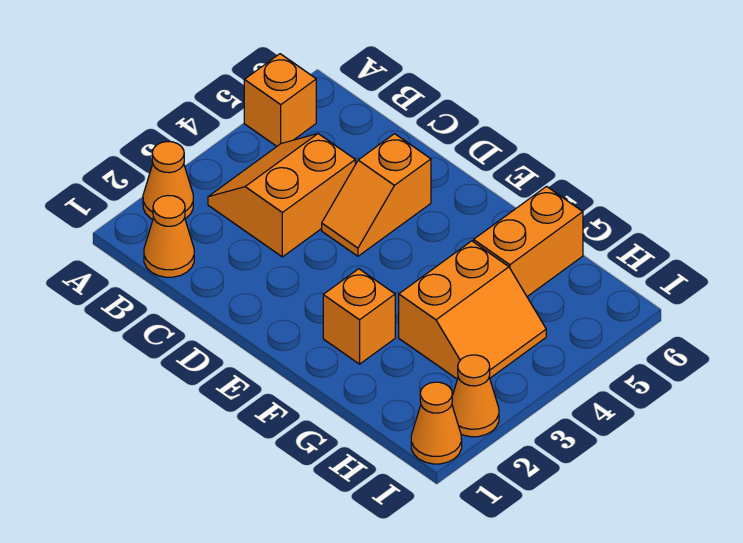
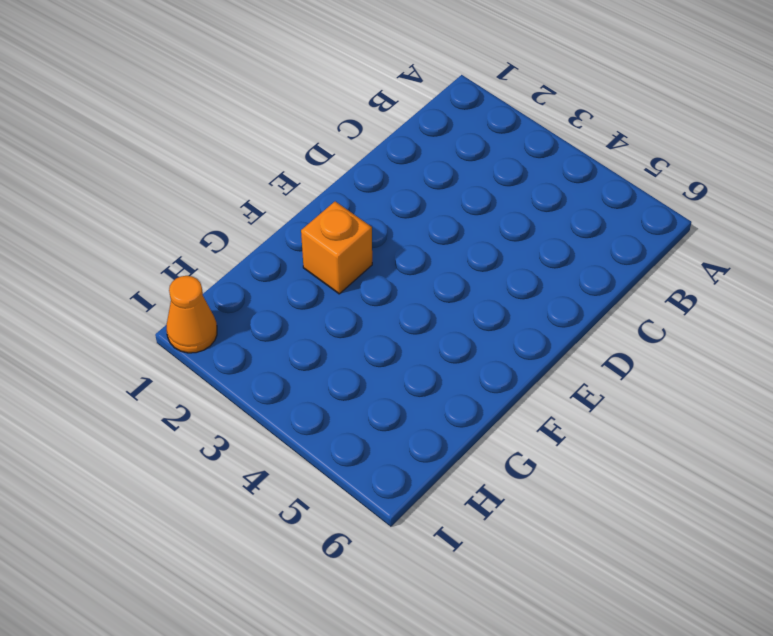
none -> orange 1x1 cone [143,142,193,219]
none -> orange 1x1 brick [244,54,316,146]

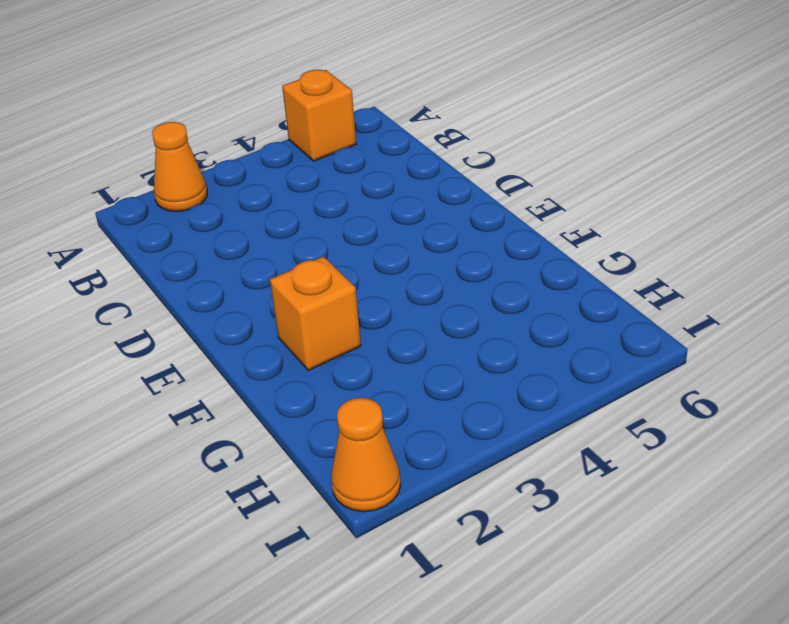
none -> orange 1x1 cone [144,195,194,277]
none -> orange 2x2 slope [208,134,355,257]

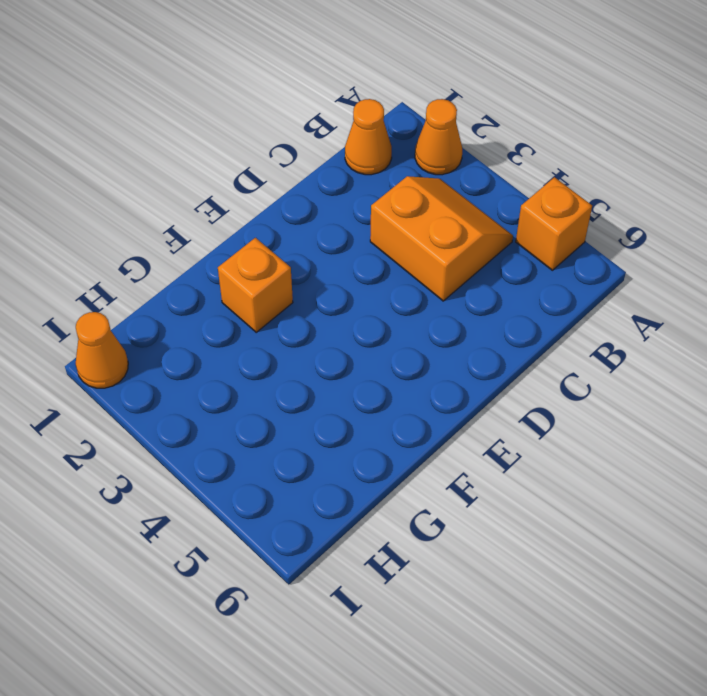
none -> orange 1x2 slope [322,134,431,256]
none -> orange 2x2 slope [399,241,546,379]

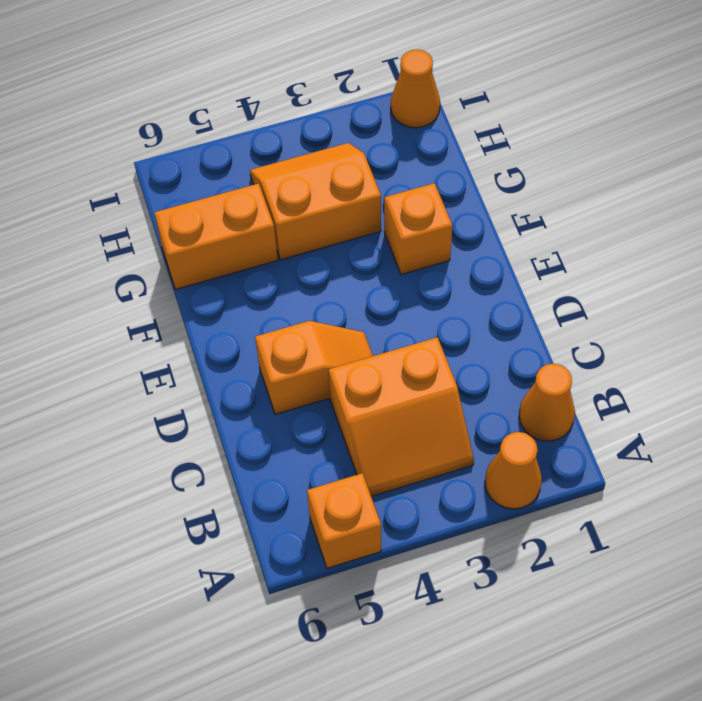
none -> orange 1x1 cone [452,355,499,437]

